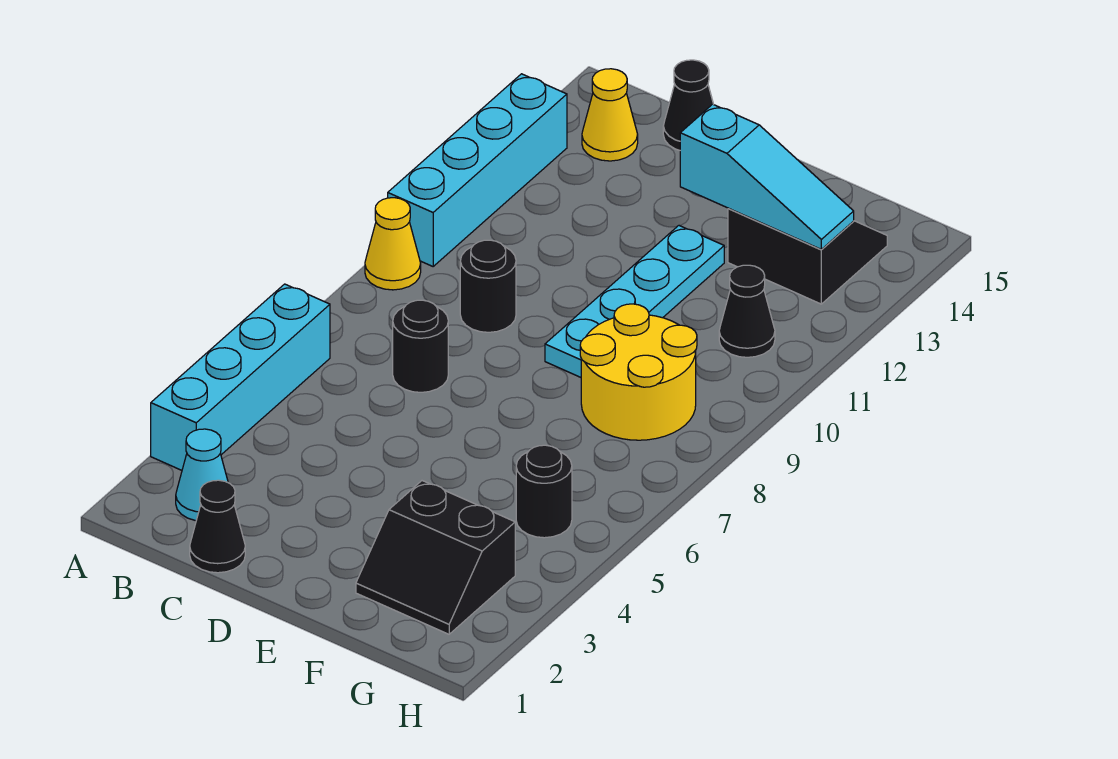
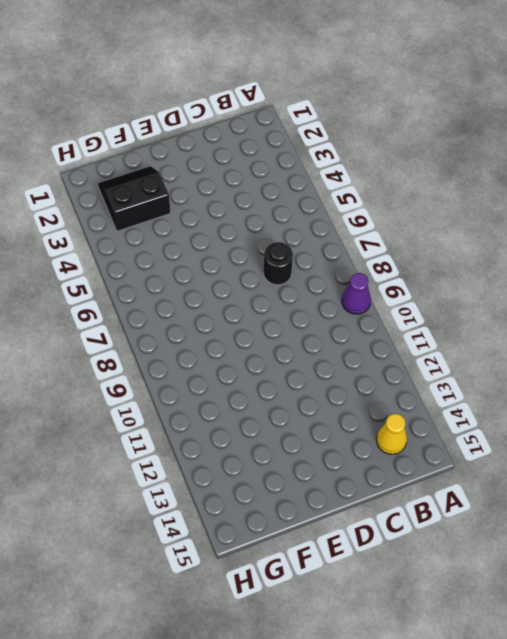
purple 1x1 cone [342,273,371,314] -> yellow 1x1 cone [365,198,421,290]
none -> cyan 1x4 brick [151,284,330,470]
none -> cyan 1x4 brick [388,74,567,266]
none -> cyan 1x1 cone [176,429,228,521]

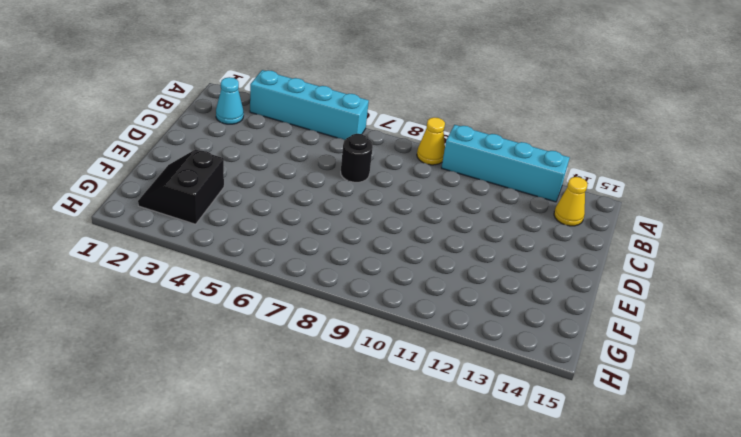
none -> black 1x1 cone [190,480,245,573]
none -> black 1x1 round brick [460,240,516,332]
none -> black 1x1 cone [663,60,713,150]

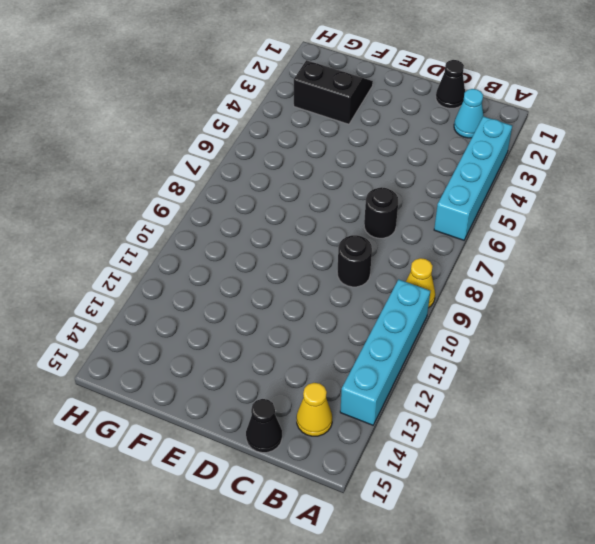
none -> cyan 1x4 plate [545,226,724,377]
none -> yellow 2x2 round brick [580,304,697,440]
none -> black 2x2 slope [728,208,887,304]

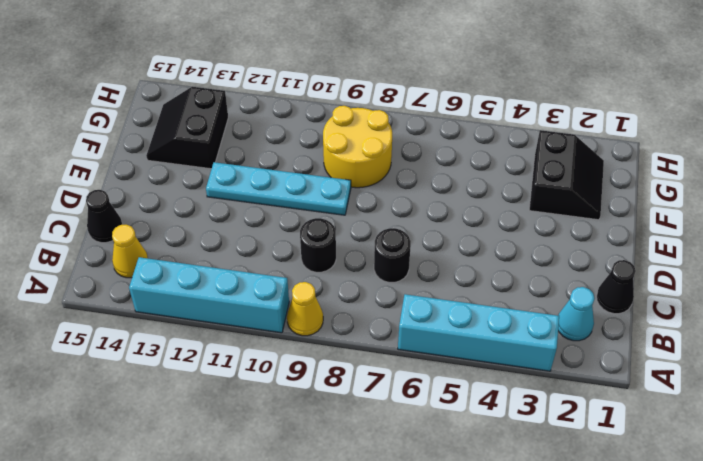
none -> black 1x1 round brick [516,445,572,538]
none -> black 1x1 cone [719,265,775,357]
none -> cyan 1x3 slope [680,104,854,250]

